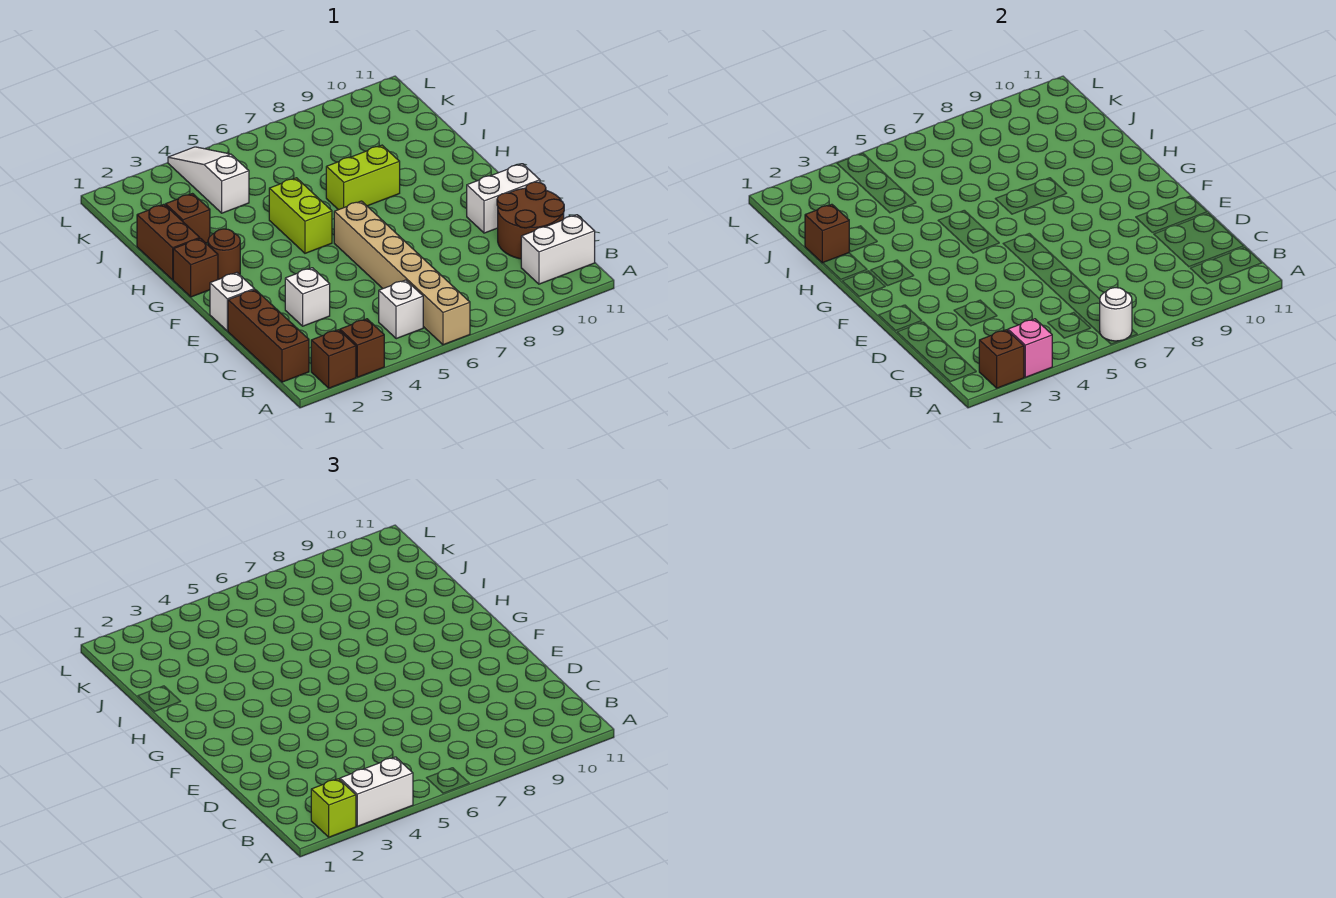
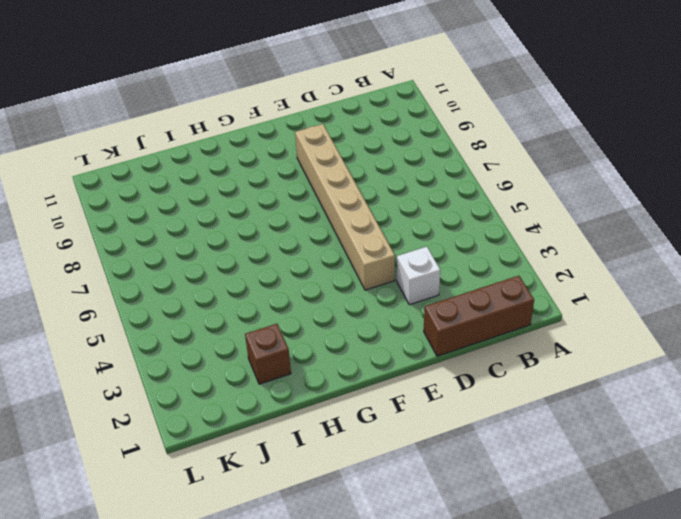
tan 1x6 brick [295,124,395,290] -> tan 1x6 brick turned to [334,201,470,345]
none -> brown 1x1 brick [311,330,356,388]
none -> brown 1x1 brick [340,319,384,377]
none -> white 1x1 brick [379,280,423,339]

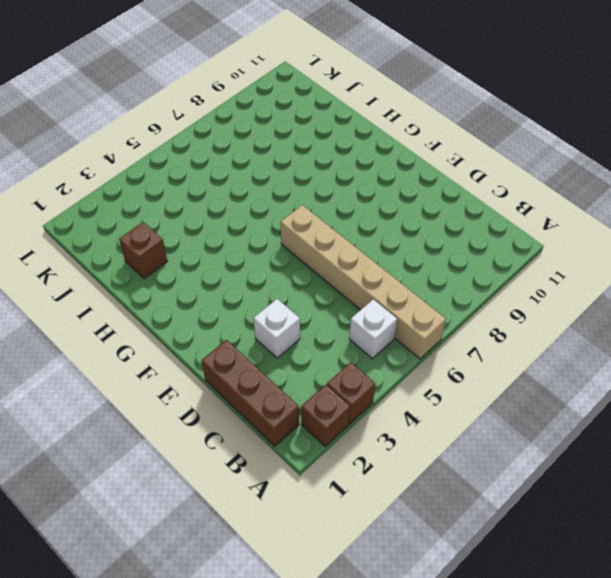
none -> white 1x2 brick [521,215,595,284]
none -> brown 2x2 round brick [497,182,564,259]
none -> white 1x1 brick [210,273,254,331]

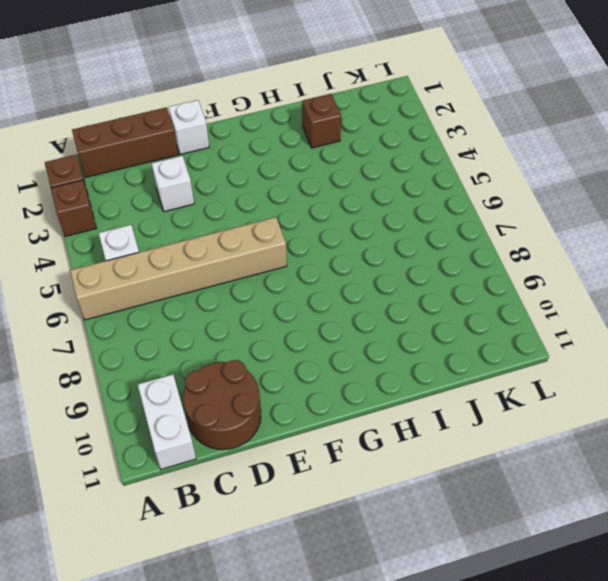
none -> white 1x2 brick [467,164,540,233]
none -> brown 1x1 brick [173,238,218,297]
none -> brown 1x1 round brick [208,229,240,279]

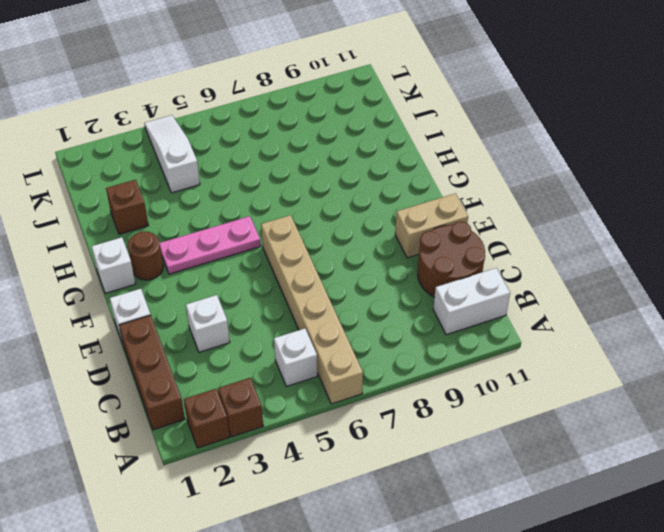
tan 1x2 brick [395,193,468,258] -> white 1x2 brick [467,164,540,233]
white 1x1 brick [92,237,135,293] -> brown 1x1 brick [173,238,218,297]
pink 1x3 plate [160,216,261,274] -> lime 1x2 brick [269,178,332,253]
none -> brown 1x2 brick [137,204,200,280]
none -> lime 1x2 brick [326,145,400,210]
none -> brown 1x1 brick [979,330,1024,388]

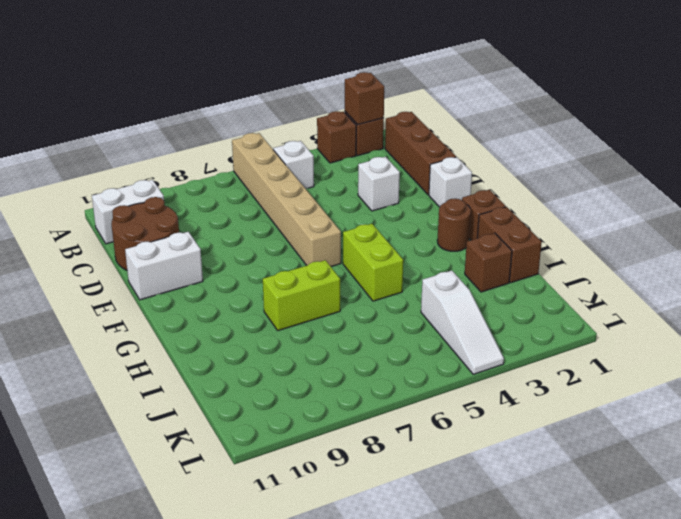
none -> pink 1x1 brick [1008,319,1052,377]
none -> white 1x1 round brick [1100,288,1132,341]
none -> brown 1x1 brick [805,204,849,263]

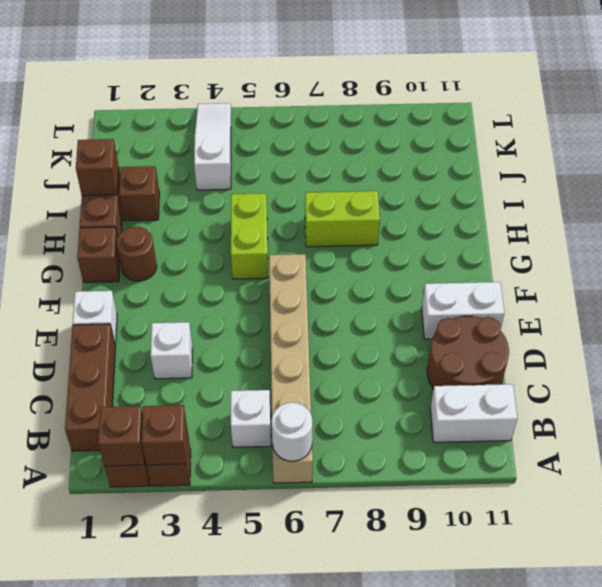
brown 1x1 brick [142,405,187,465] -> pink 1x1 brick [1008,319,1052,377]
none -> lime 1x1 brick [311,779,356,837]
none -> white 1x2 brick [340,757,413,826]

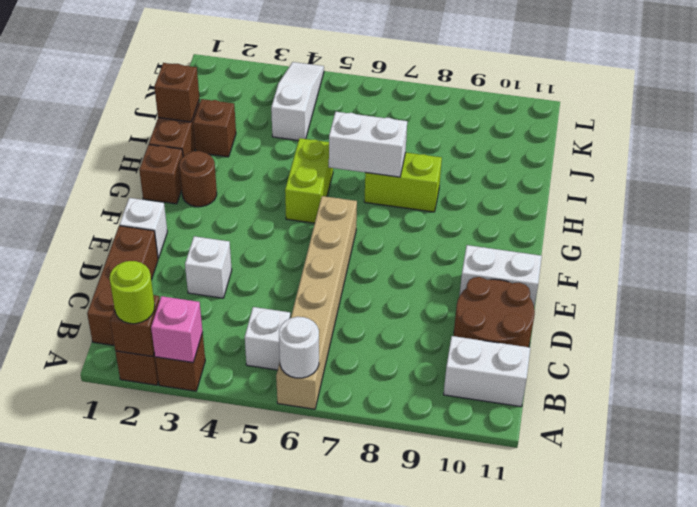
lime 1x1 round brick [110,261,155,324] -> lime 1x1 brick [311,779,356,837]
white 1x2 brick [329,112,407,177] -> white 1x2 brick moved to [340,757,413,826]

